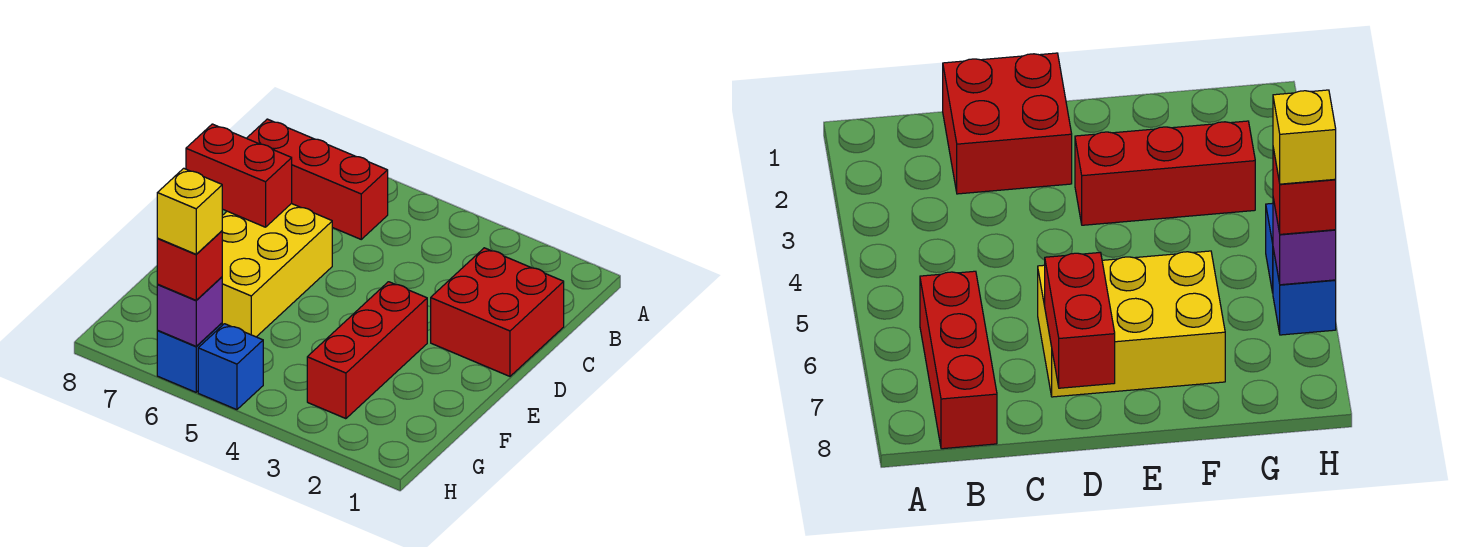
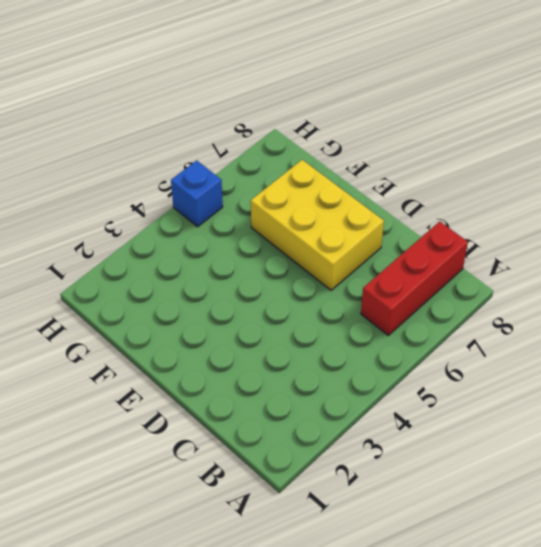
none -> red 2x2 brick [431,248,564,376]
none -> red 1x3 brick [307,282,427,419]

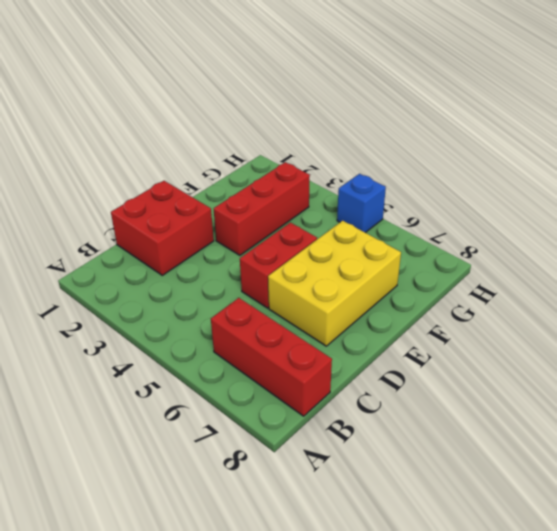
red 1x2 brick [240,223,317,308] -> red 1x2 brick turned to [186,124,292,227]
none -> blue 1x1 brick [157,323,222,392]
none -> purple 1x1 brick [157,277,222,346]

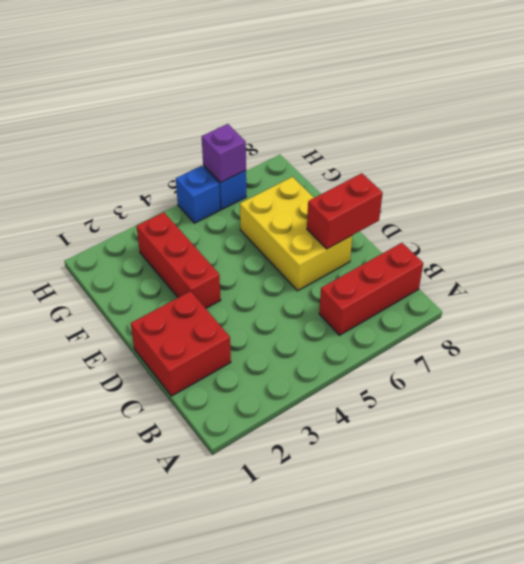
none -> red 1x1 brick [157,231,222,300]
none -> yellow 1x1 brick [157,168,222,254]

